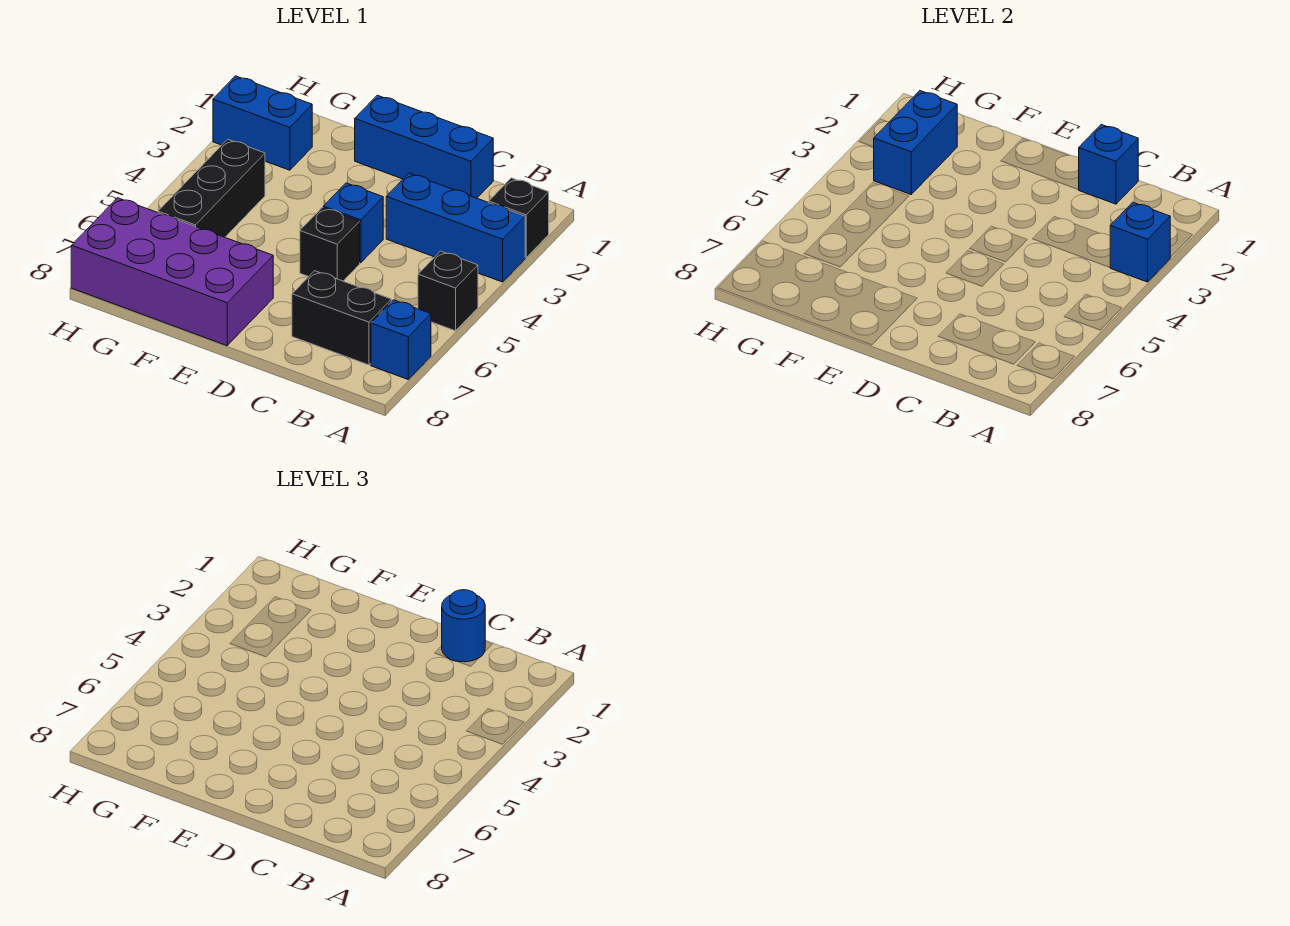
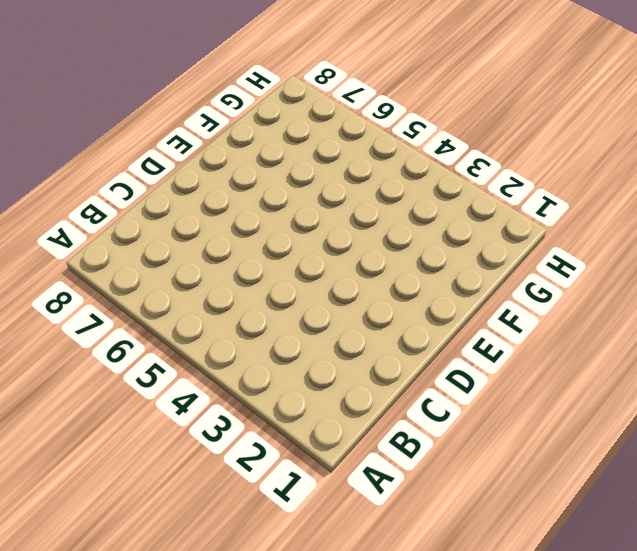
none -> black 1x1 brick [489,178,549,258]
none -> blue 1x3 brick [386,173,525,282]
none -> black 1x1 brick [418,251,478,331]

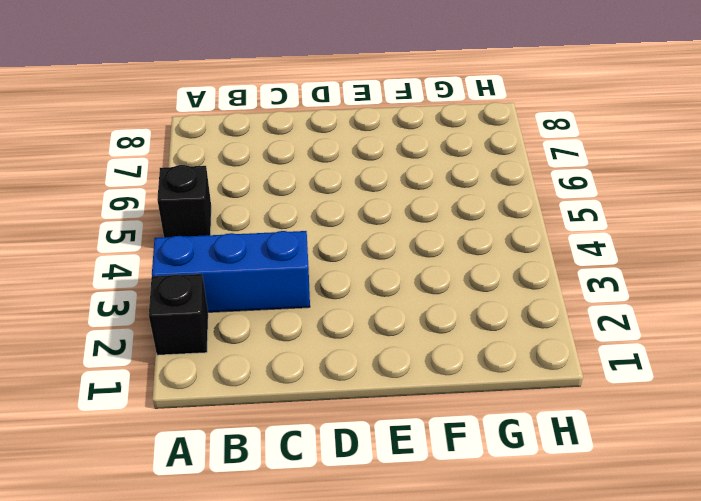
none -> blue 1x1 brick [371,300,431,379]
none -> black 1x2 brick [292,271,391,365]
none -> blue 1x3 brick [355,95,493,198]

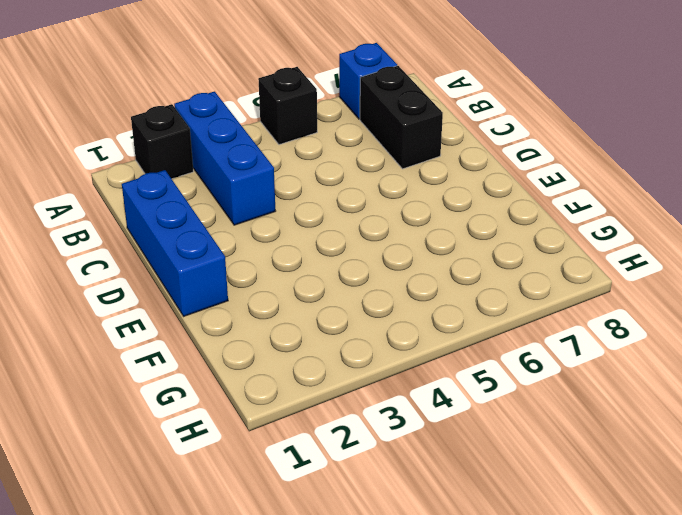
none -> blue 1x1 brick [323,183,383,263]
none -> black 1x1 brick [300,207,360,281]
none -> purple 2x4 brick [71,198,273,346]

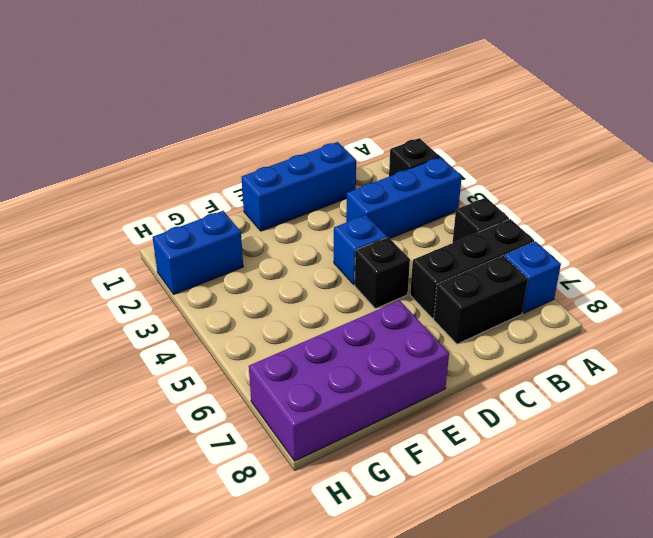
black 1x3 brick [410,219,534,318] -> black 1x3 brick turned to [158,139,265,237]
none -> blue 1x1 brick [1110,202,1170,282]
none -> blue 1x1 brick [1079,125,1138,204]
none -> blue 1x2 brick [874,91,957,194]

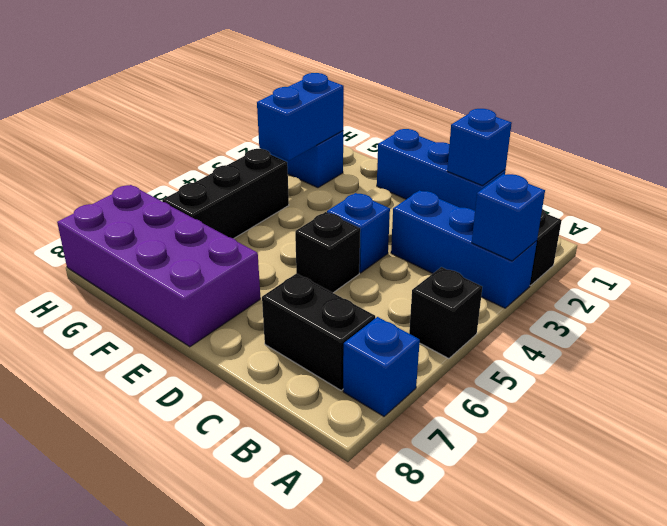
none -> blue 1x1 round brick [442,590,485,662]

